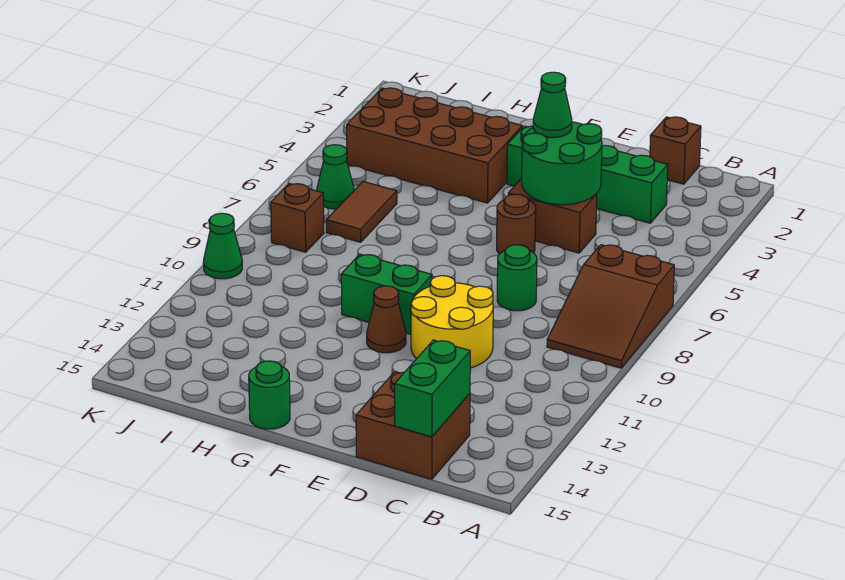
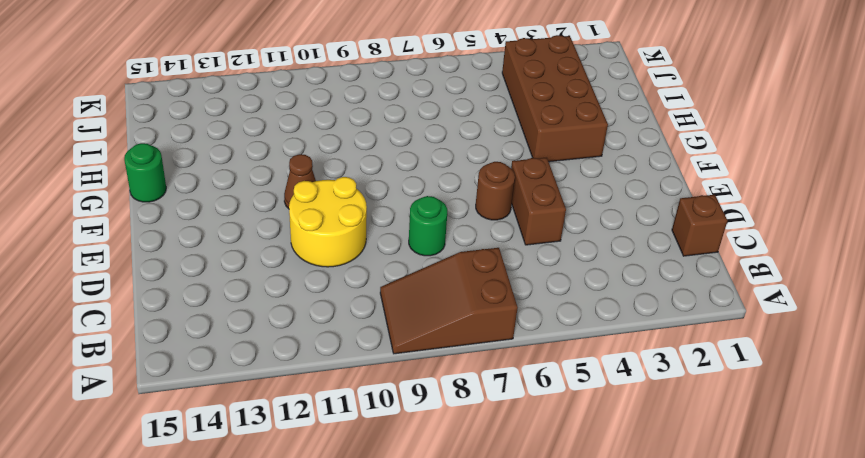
none -> green 1x4 brick [507,126,668,223]
none -> brown 2x2 brick [356,372,470,479]
none -> green 1x2 brick [341,254,432,334]

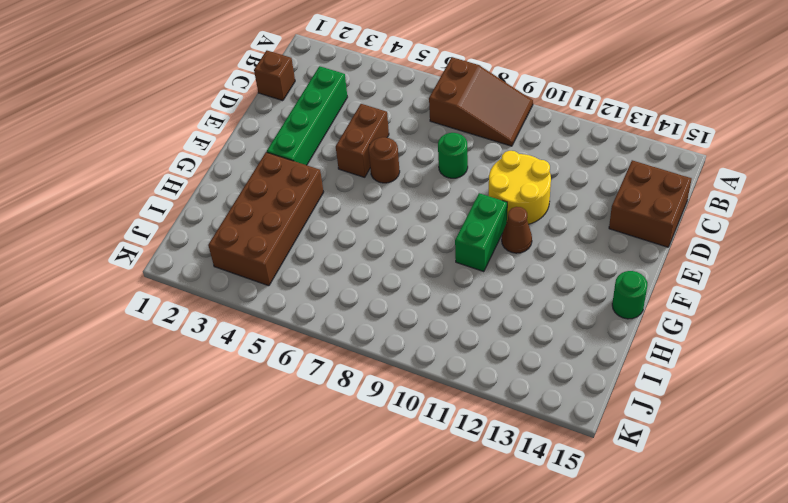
none -> brown 1x2 tile [326,182,397,242]
none -> green 1x1 cone [317,145,354,209]
none -> brown 1x1 brick [271,183,324,252]

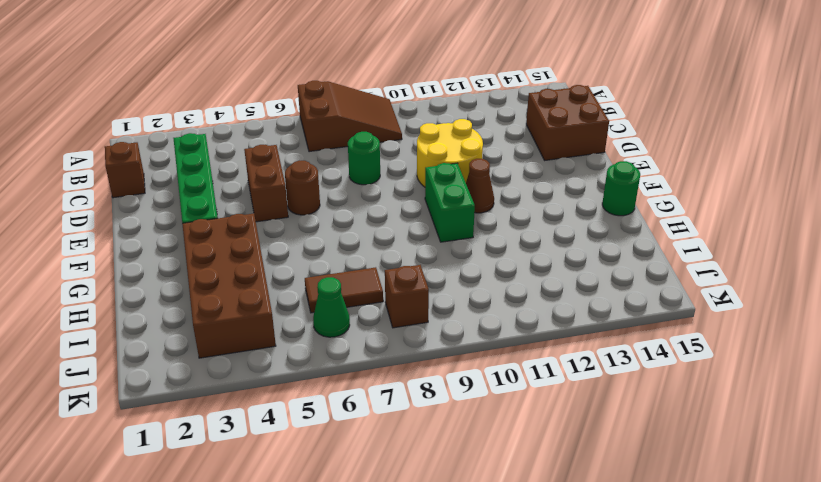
none -> green 1x1 cone [203,213,242,279]
none -> green 1x2 brick [395,340,470,437]
none -> green 2x2 round brick [522,122,602,205]

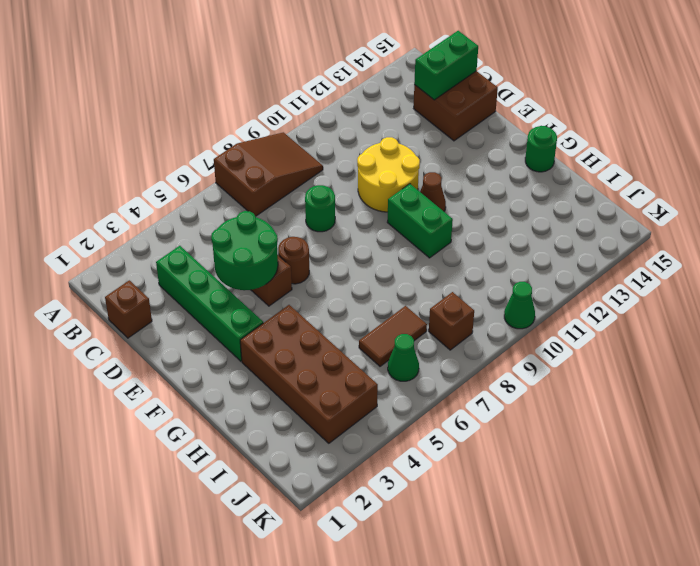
none -> green 1x1 cone [533,72,572,137]

